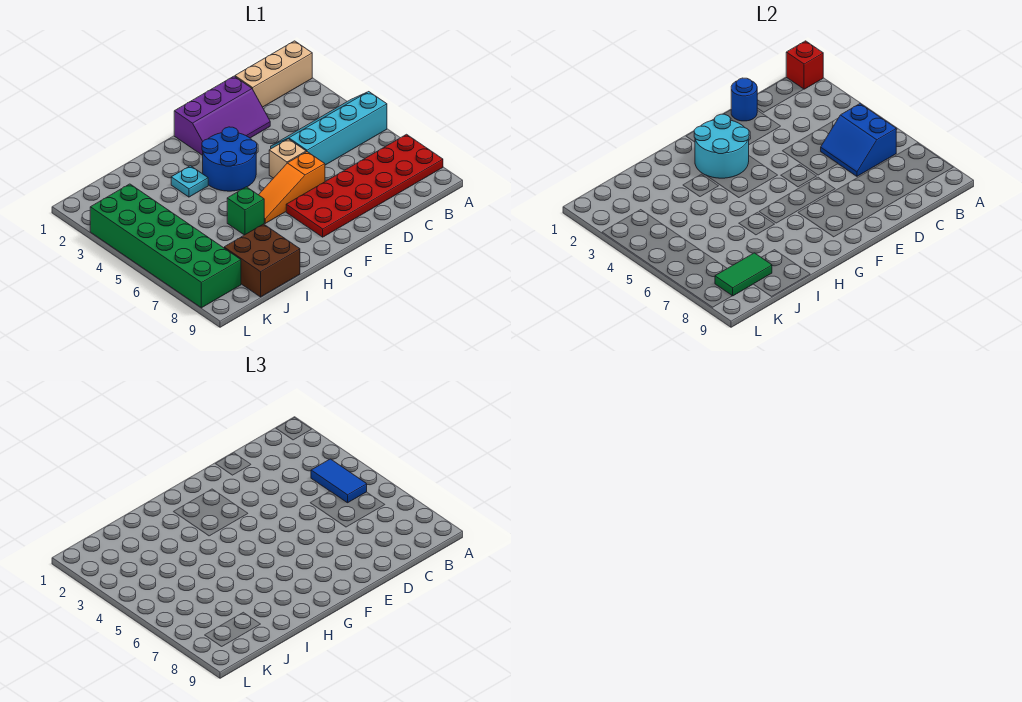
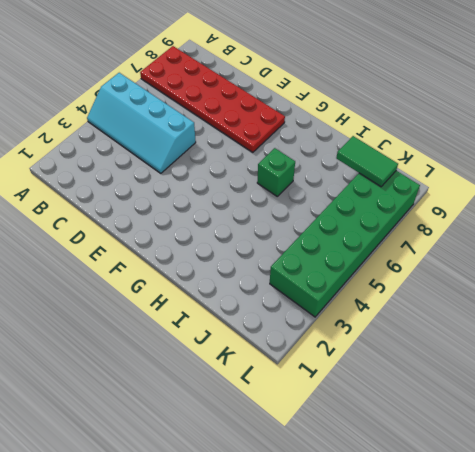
none -> tan 1x3 brick [235,41,312,107]
none -> purple 2x3 slope [174,76,270,155]
none -> tan 1x1 brick [269,139,306,178]

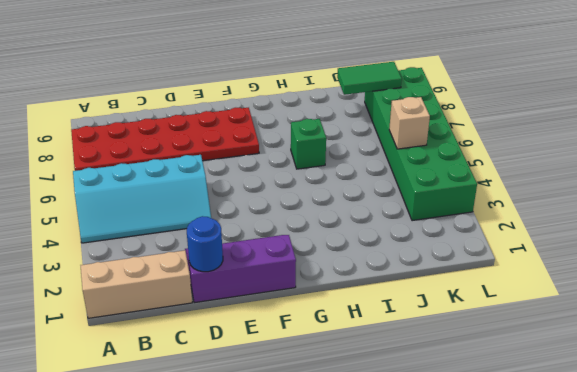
tan 1x1 brick [389,97,430,149] -> tan 1x1 brick moved to [269,139,306,178]
none -> orange 1x3 slope [259,152,325,223]
none -> blue 2x2 round brick [202,127,257,191]
none -> cyan 1x1 plate [171,166,208,197]

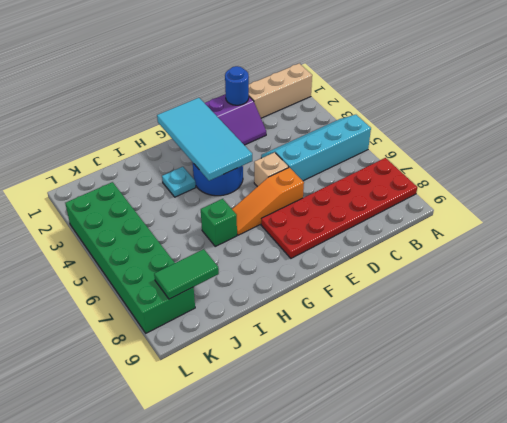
cyan 2x4 tile [157,98,252,181] -> cyan 2x2 round brick [694,114,749,178]
none -> brown 2x2 brick [224,224,300,297]
none -> red 1x1 brick [786,41,823,89]
none -> blue 2x2 slope [821,104,896,176]

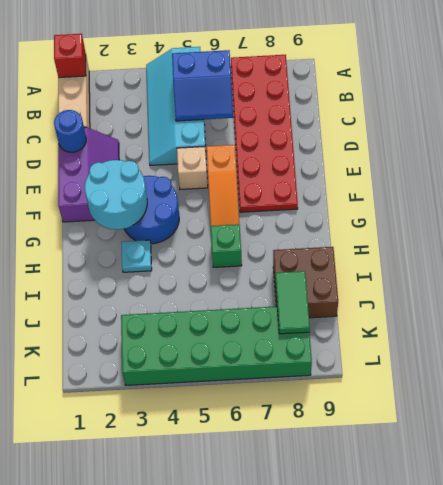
none -> blue 1x2 tile [311,459,367,503]

